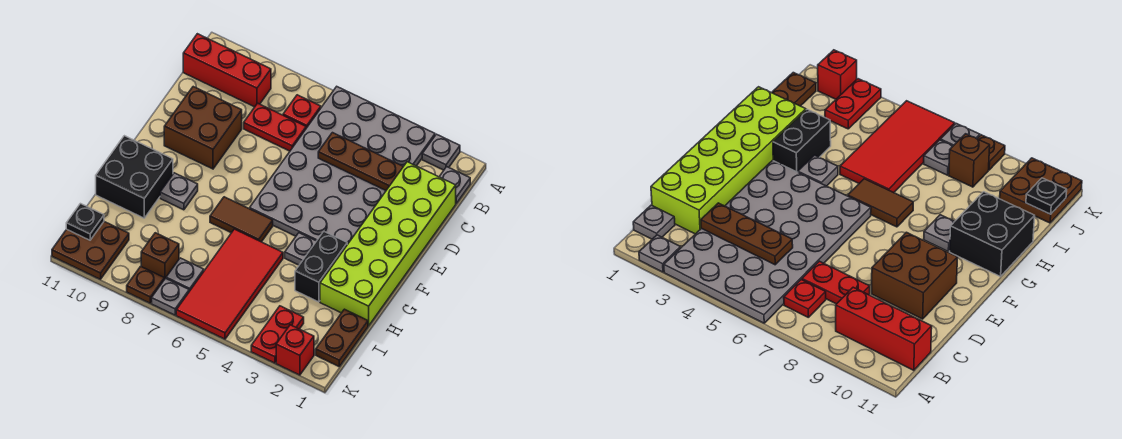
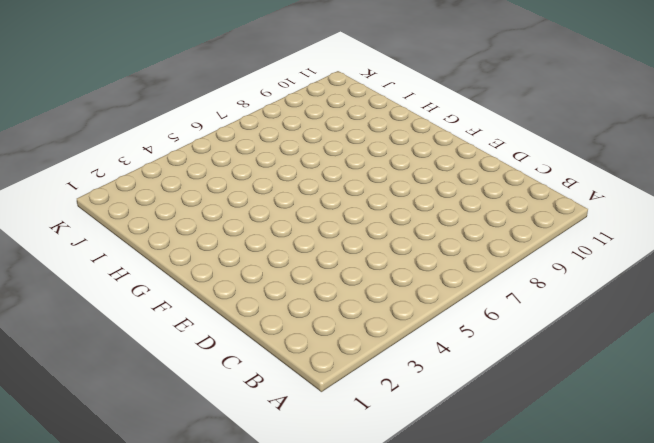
none -> grey 1x1 plate [422,134,460,170]
none -> grey 4x6 plate [250,87,435,245]
none -> grey 1x1 plate [439,167,470,203]

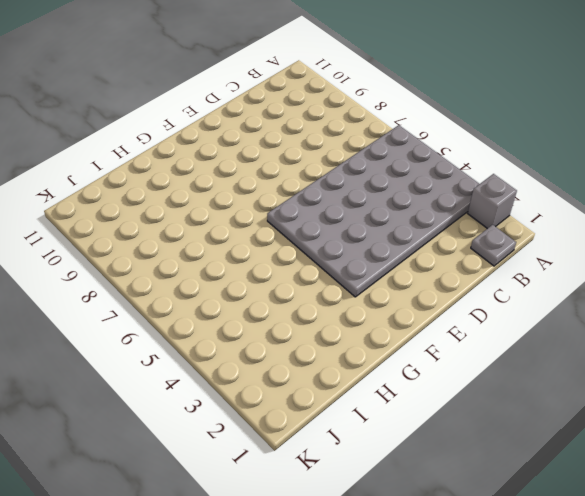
grey 1x1 brick [468,174,517,229] -> grey 1x1 plate [422,134,460,170]
none -> red 1x1 plate [283,95,321,128]
none -> red 1x3 brick [183,34,271,107]
none -> lime 2x6 brick [320,162,456,326]

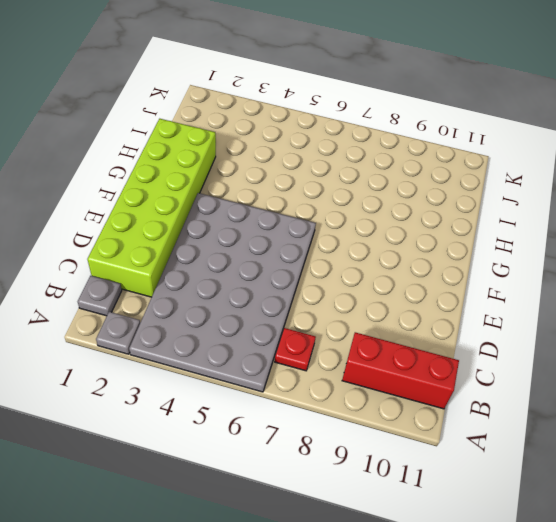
none -> red 1x2 plate [244,103,306,151]
none -> brown 2x2 brick [164,87,242,169]
none -> black 1x2 brick [295,232,347,302]

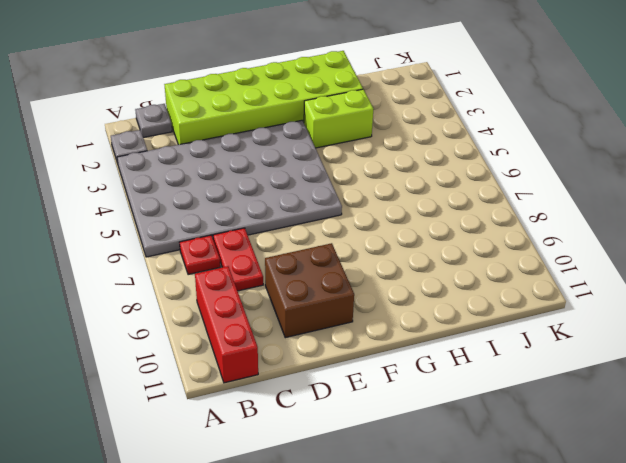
lime 1x2 brick [304,89,373,148] -> black 1x2 brick [295,232,347,302]
none -> grey 1x1 plate [285,233,316,265]
none -> brown 1x2 tile [210,197,273,242]
none -> grey 1x1 plate [160,173,198,210]

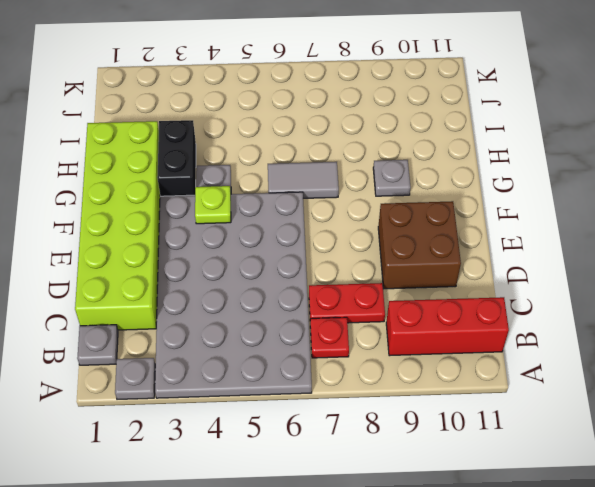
lime 1x1 plate [195,186,231,224] -> none
grey 1x2 tile [268,162,339,198] -> brown 1x2 tile [210,197,273,242]
none -> black 2x2 brick [96,136,173,218]
none -> red 2x4 tile [176,229,283,339]
none -> brown 1x2 plate [316,309,368,366]

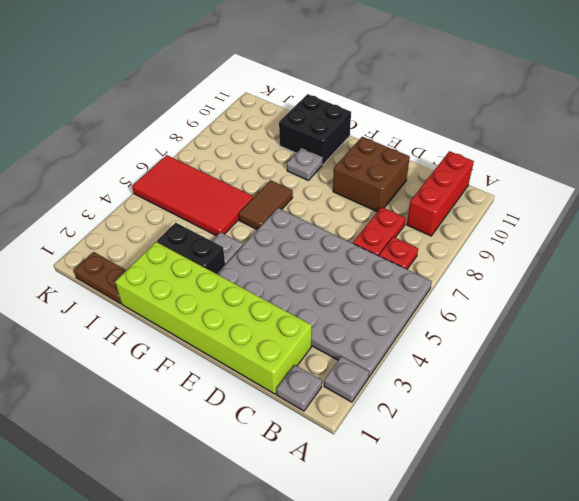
none -> red 1x2 plate [251,306,304,363]
none -> grey 1x1 plate [166,258,204,291]
none -> brown 1x1 brick [141,233,179,279]

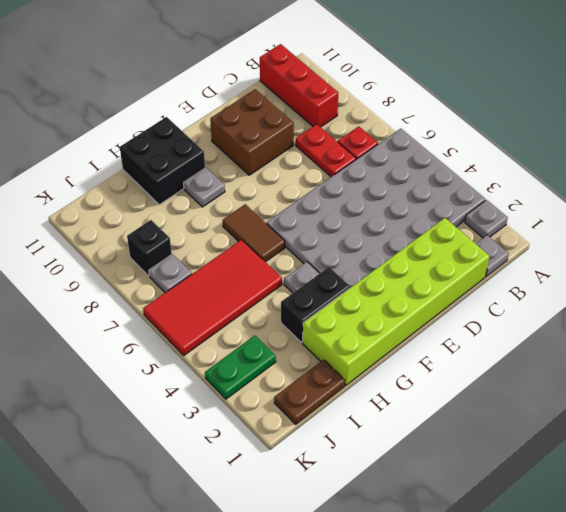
green 1x2 plate [205,336,276,399] -> red 1x2 plate [251,306,304,363]
black 1x1 brick [127,220,172,276] -> brown 1x1 brick [141,233,179,279]
none -> brown 2x2 plate [52,222,129,279]
none -> red 1x1 brick [276,325,314,375]
none -> grey 1x1 plate [152,278,189,315]

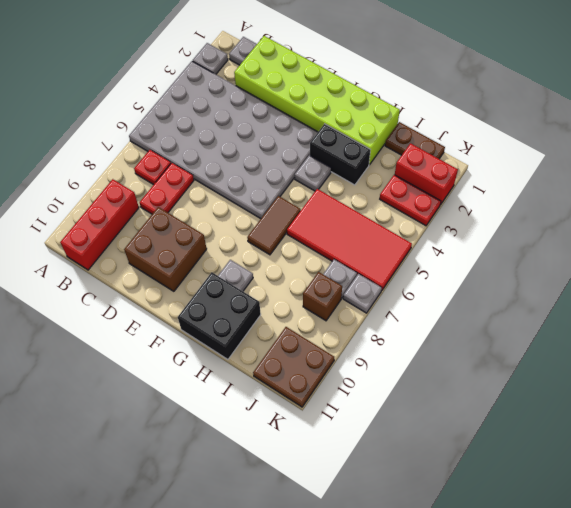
red 1x2 brick [395,143,458,205] -> red 1x1 brick [276,325,314,375]
none -> brown 1x1 plate [127,266,164,303]
none -> brown 1x3 plate [318,133,403,190]
none -> black 1x1 plate [66,204,104,240]

